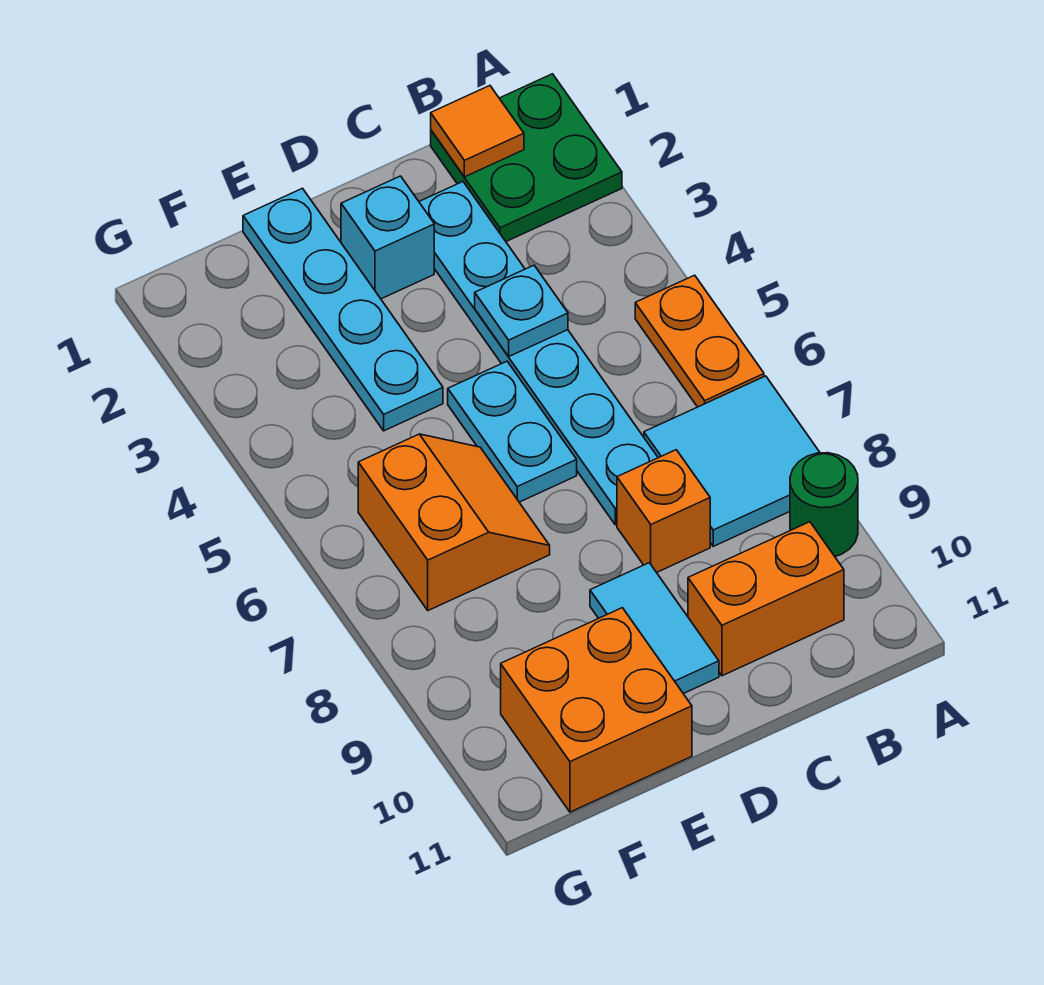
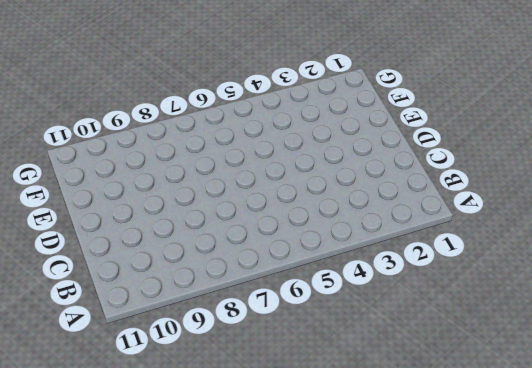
none -> green 2x2 plate [431,74,622,241]
none -> orange 1x2 plate [635,275,764,407]
none -> cyan 2x2 tile [644,376,820,546]

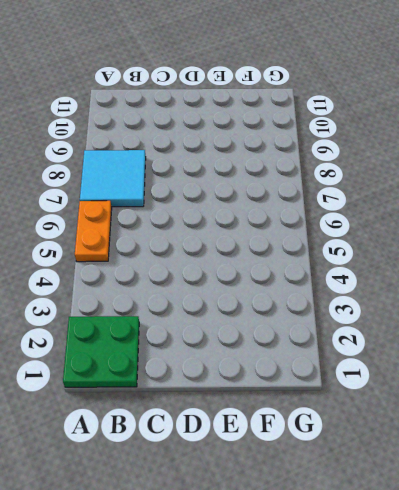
none -> green 1x1 round brick [790,453,858,556]
none -> orange 1x2 brick [688,522,844,676]
none -> cyan 1x6 plate [419,182,658,525]

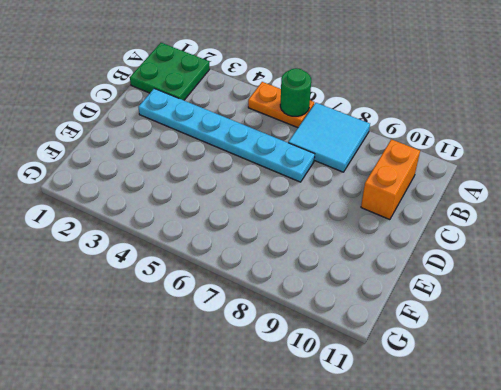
green 1x1 round brick [280,68,311,116] -> green 1x1 round brick moved to [790,453,858,556]
none -> orange 1x1 brick [617,450,710,573]
none -> cyan 1x1 brick [341,176,434,299]
none -> cyan 1x2 plate [448,361,577,502]

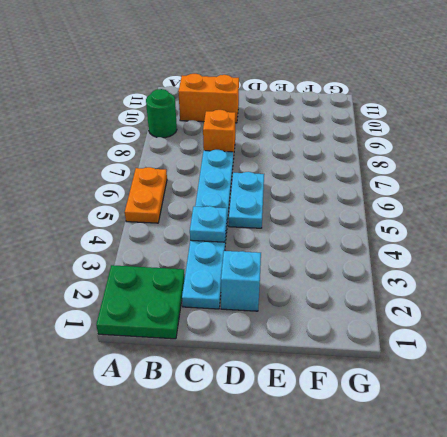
none -> cyan 2x2 tile [644,376,820,546]
none -> cyan 1x2 tile [590,563,719,694]
none -> cyan 1x4 plate [243,188,443,431]

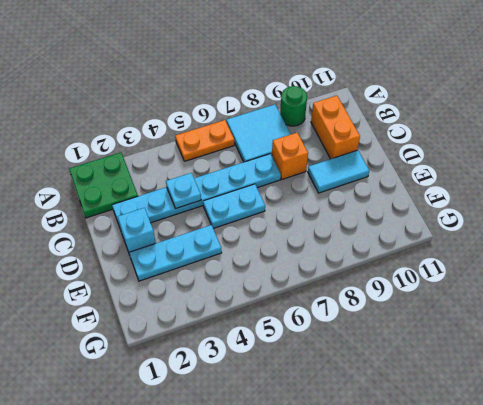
cyan 1x3 plate [129,225,222,281] -> cyan 1x4 plate [243,188,443,431]
none -> orange 2x2 slope [358,434,550,611]
none -> orange 2x2 brick [501,608,692,812]
none -> orange 1x1 tile [431,86,524,177]

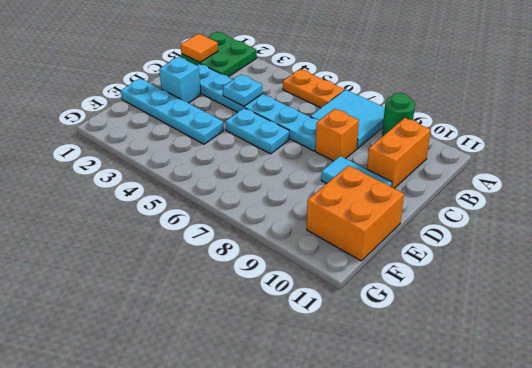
none -> orange 2x2 slope [358,434,550,611]

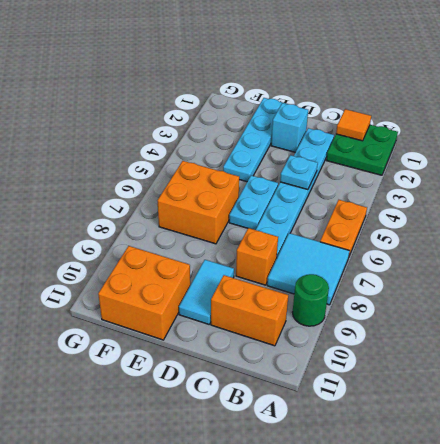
orange 2x2 brick [157,161,239,244] -> orange 2x2 slope [358,434,550,611]

